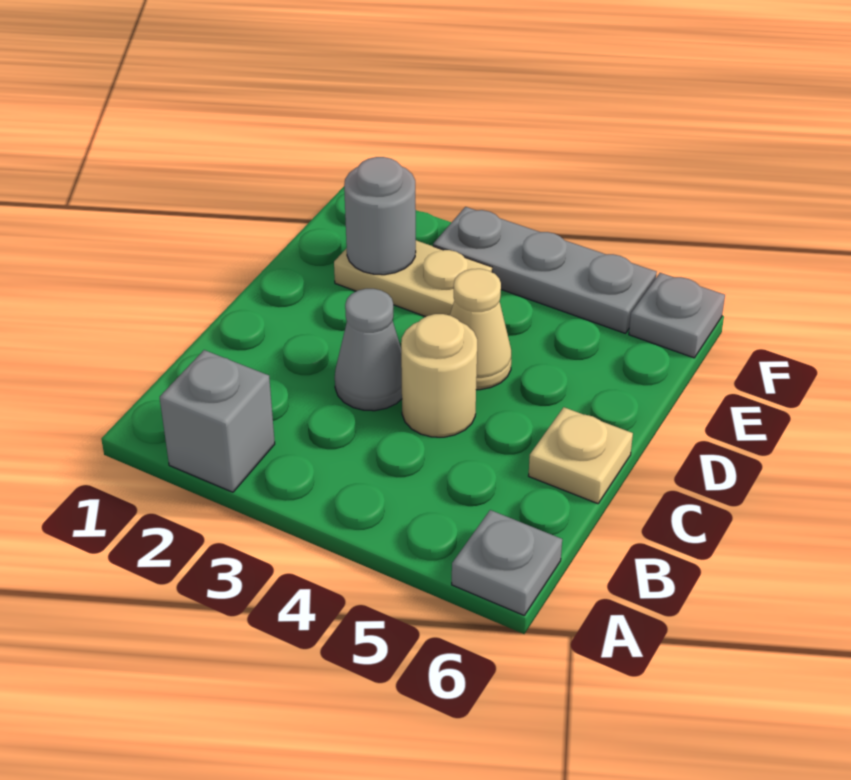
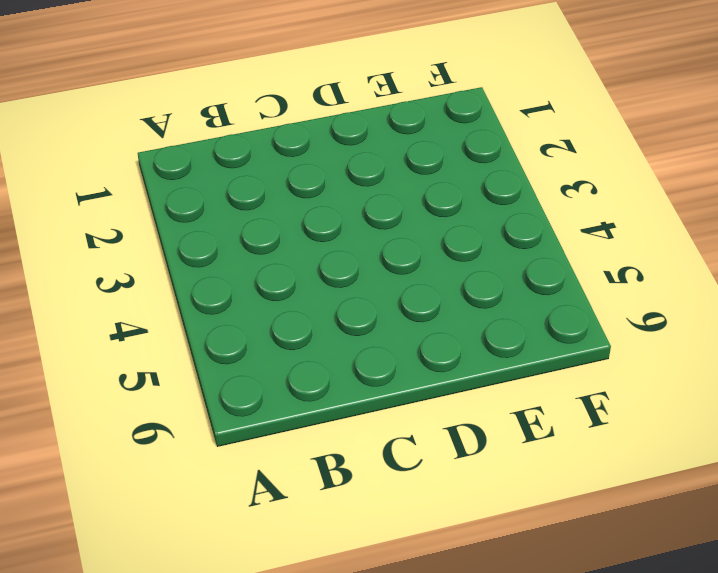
none -> grey 1x1 brick [160,350,275,492]
none -> grey 1x1 plate [452,510,562,615]

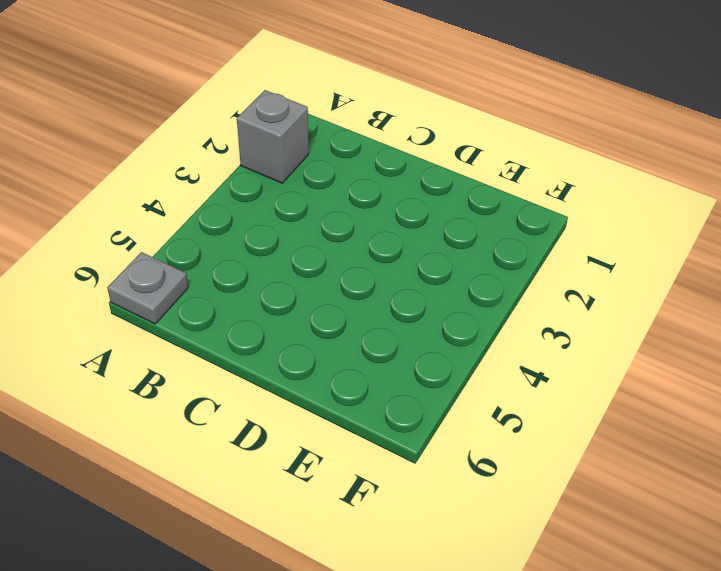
none -> grey 1x1 cone [335,289,402,411]
none -> tan 1x1 round brick [401,314,477,437]

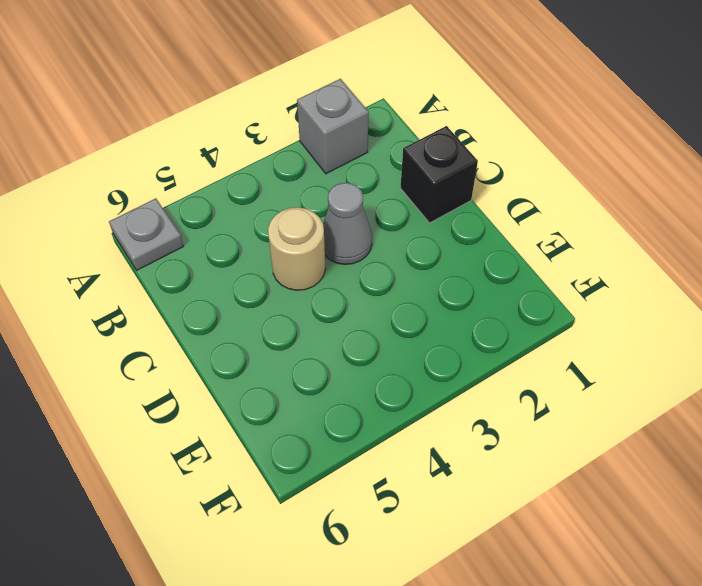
black 1x1 brick [400,126,478,223] -> none
none -> tan 1x1 plate [529,407,633,504]
none -> tan 1x1 cone [450,269,511,390]

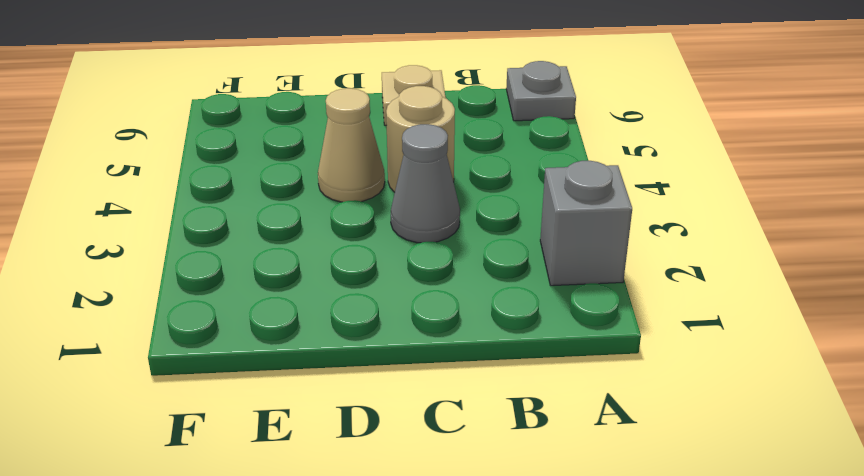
none -> tan 1x2 plate [334,240,492,317]
none -> grey 1x3 plate [433,207,657,333]

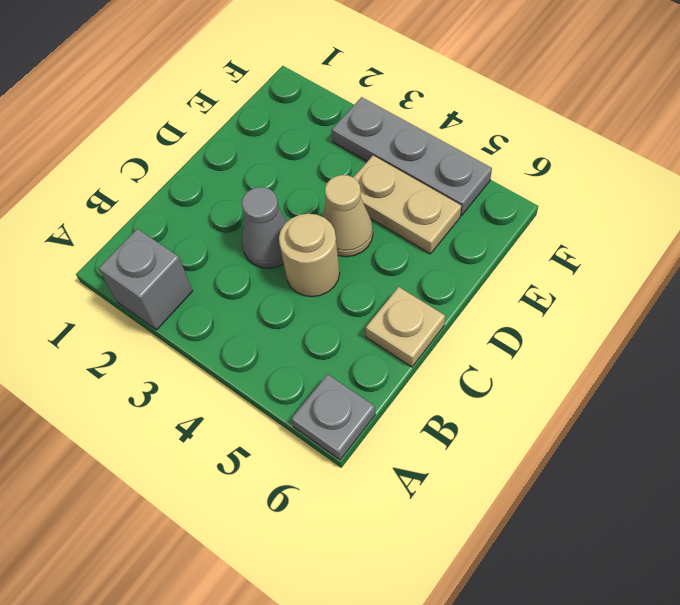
tan 1x2 plate [353,156,461,254] -> tan 1x2 plate moved to [334,240,492,317]
none -> grey 1x1 plate [629,273,725,358]
none -> grey 1x1 round brick [344,157,416,275]

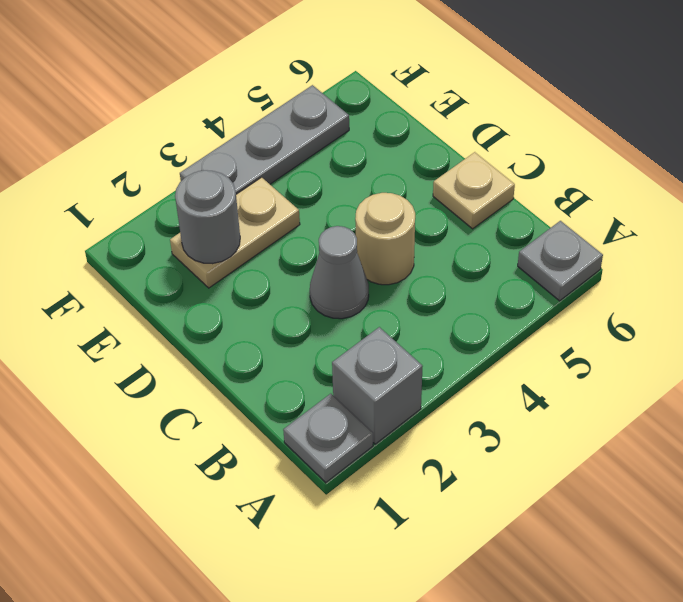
grey 1x1 plate [283,394,373,483] -> grey 1x1 plate moved to [629,273,725,358]
none -> tan 1x1 cone [450,269,511,390]

